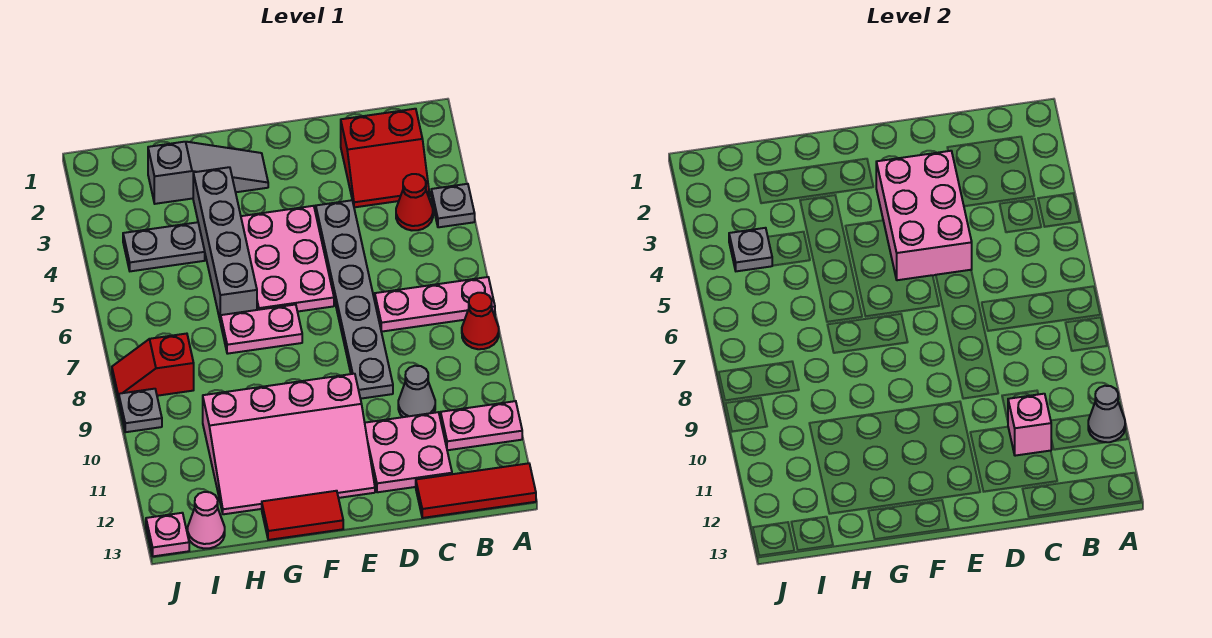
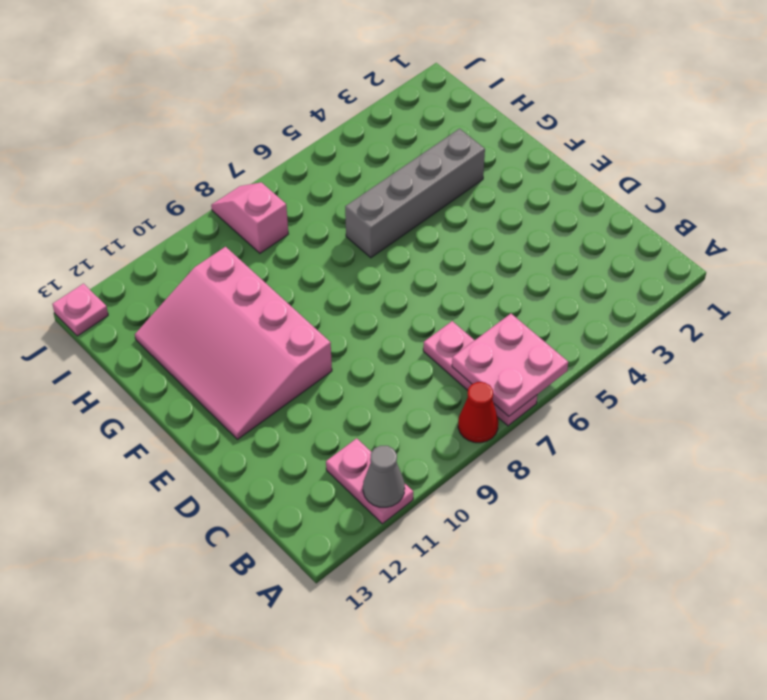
pink 2x2 plate [452,314,568,416] -> pink 2x2 plate moved to [365,412,452,492]
pink 1x2 slope [211,182,288,253] -> red 1x2 slope [112,334,194,401]
none -> grey 1x1 plate [431,184,475,227]
none -> red 1x3 tile [416,463,536,518]
none -> red 2x2 slope [341,109,429,207]

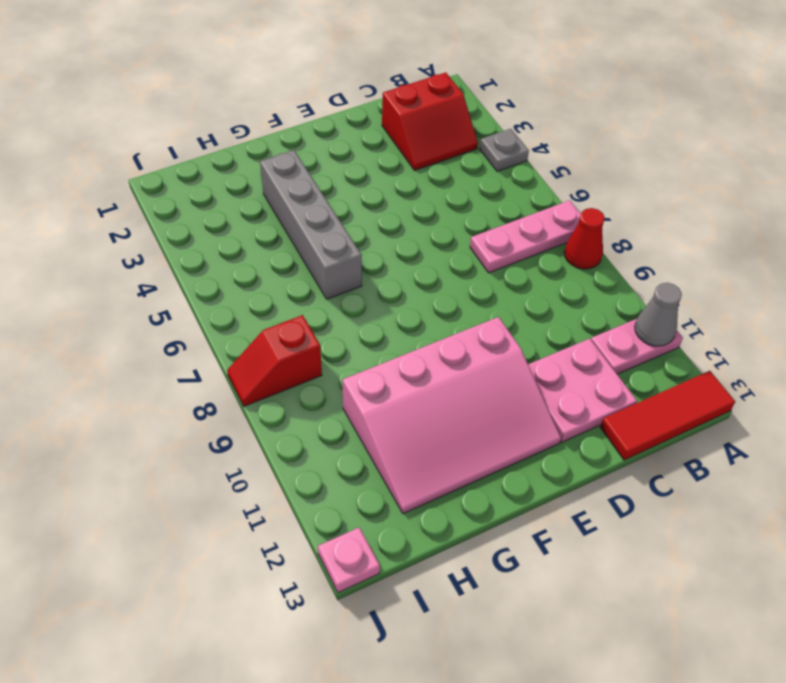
none -> red 1x1 cone [396,174,433,230]
none -> grey 1x1 cone [398,366,435,417]
none -> grey 1x6 plate [316,200,393,399]

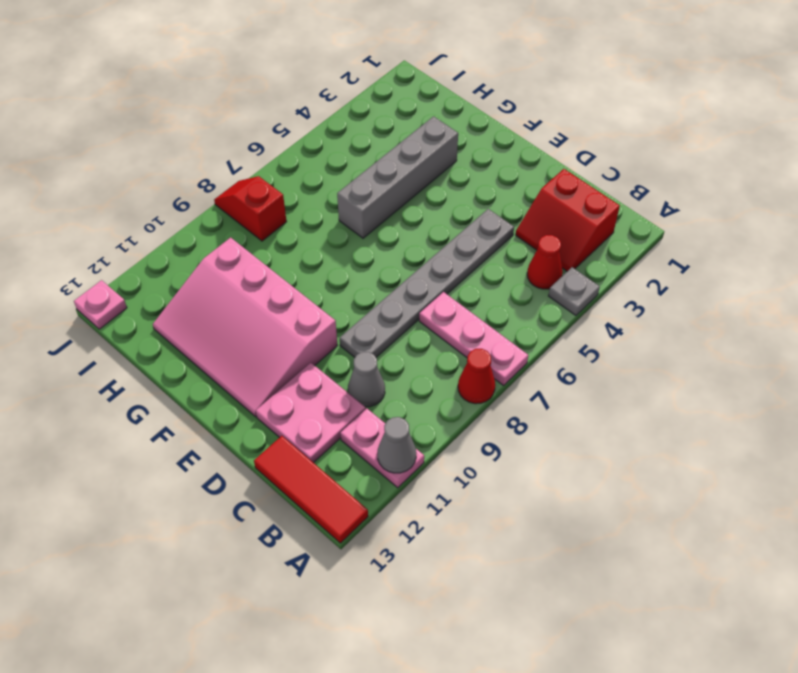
none -> pink 2x3 plate [241,206,334,312]
none -> grey 1x3 slope [148,142,268,204]
none -> pink 1x2 plate [221,304,302,354]

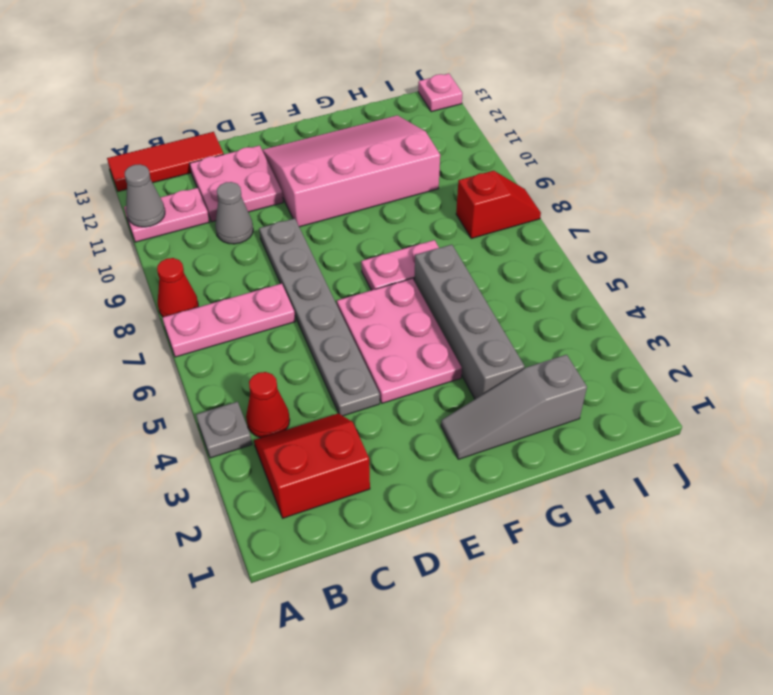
none -> red 1x2 tile [262,491,343,540]
none -> grey 1x2 plate [123,222,205,271]
none -> pink 1x1 cone [188,492,225,548]

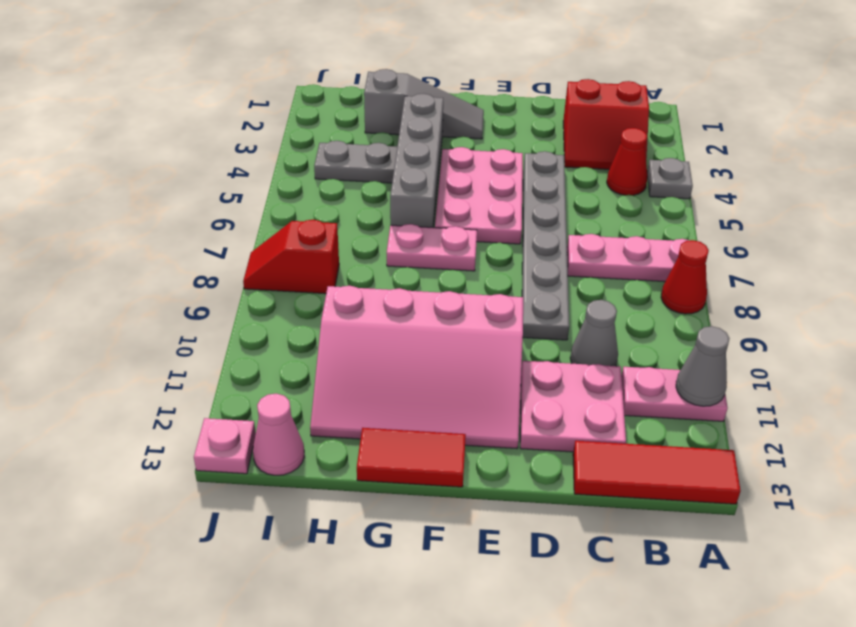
none -> grey 1x1 plate [119,389,162,432]
none -> pink 1x1 brick [1008,394,1051,456]
none -> pink 2x3 brick [876,151,972,280]

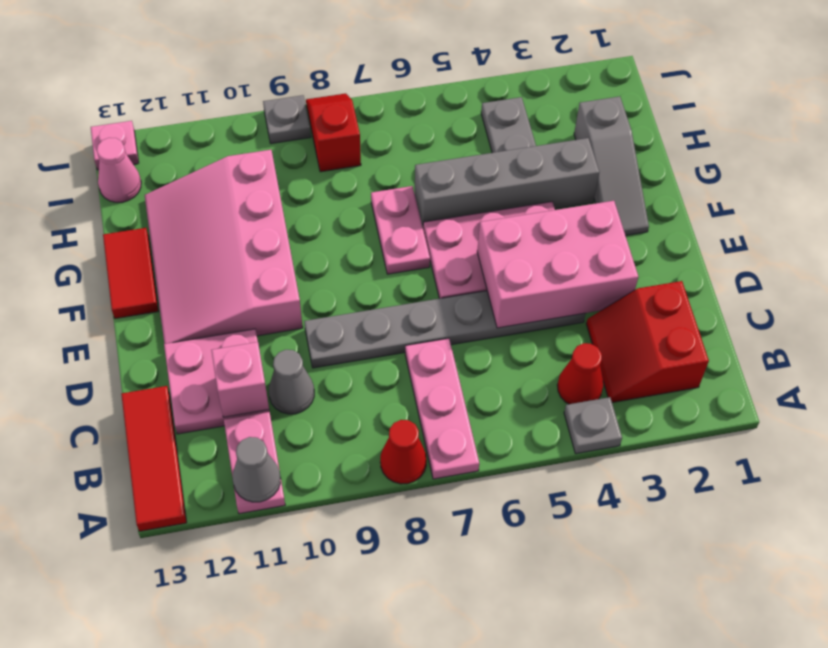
none -> grey 1x1 plate [729,228,772,271]

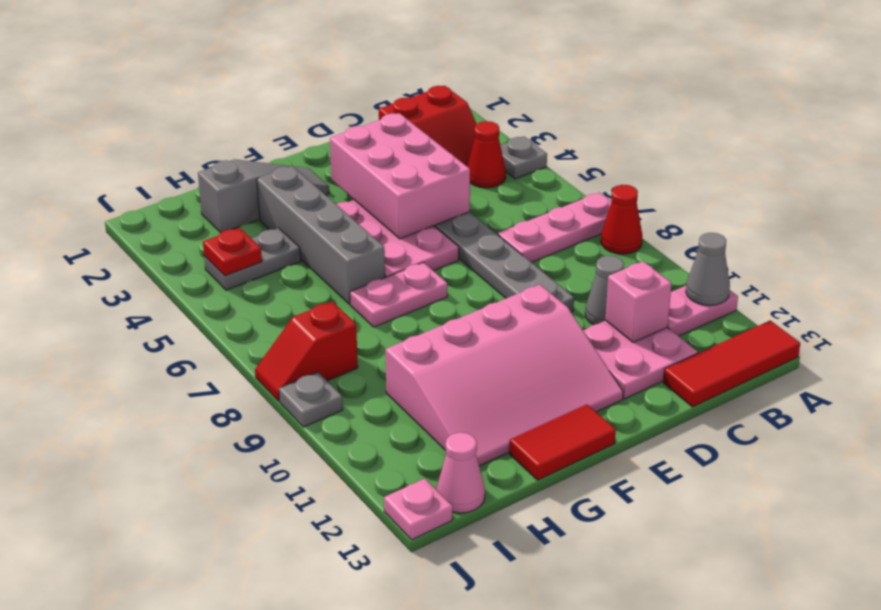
red 1x1 plate [203,228,262,276] -> grey 1x1 plate [729,228,772,271]

